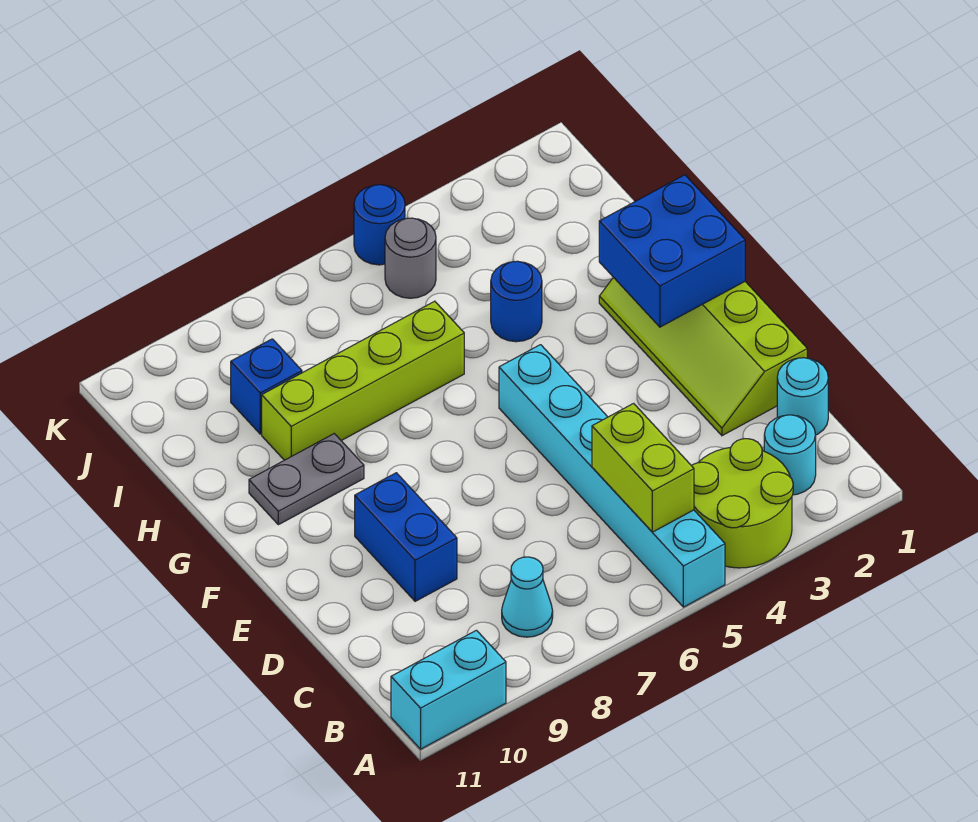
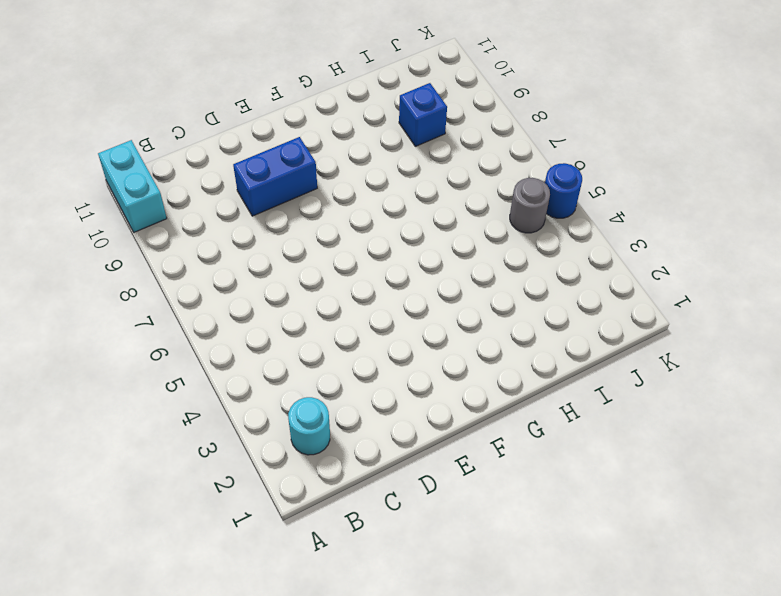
none -> lime 2x2 round brick [692,439,793,568]
none -> cyan 1x6 brick [499,345,725,607]
none -> cyan 1x1 cone [502,557,553,637]

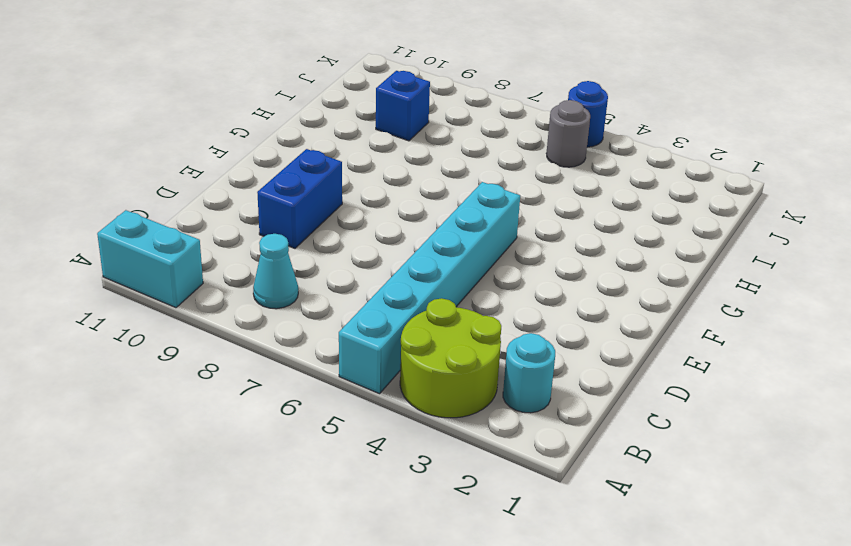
none -> cyan 1x1 round brick [777,358,828,435]
none -> lime 2x4 slope [599,277,807,436]
none -> grey 1x2 plate [249,434,364,525]

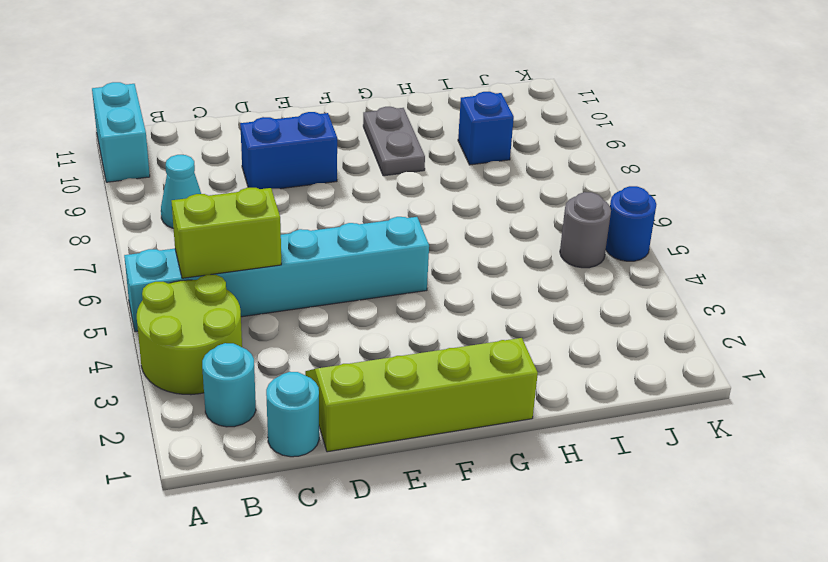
none -> blue 1x1 round brick [491,261,542,342]
none -> lime 1x4 brick [262,301,464,460]
none -> blue 2x2 brick [599,175,745,327]

